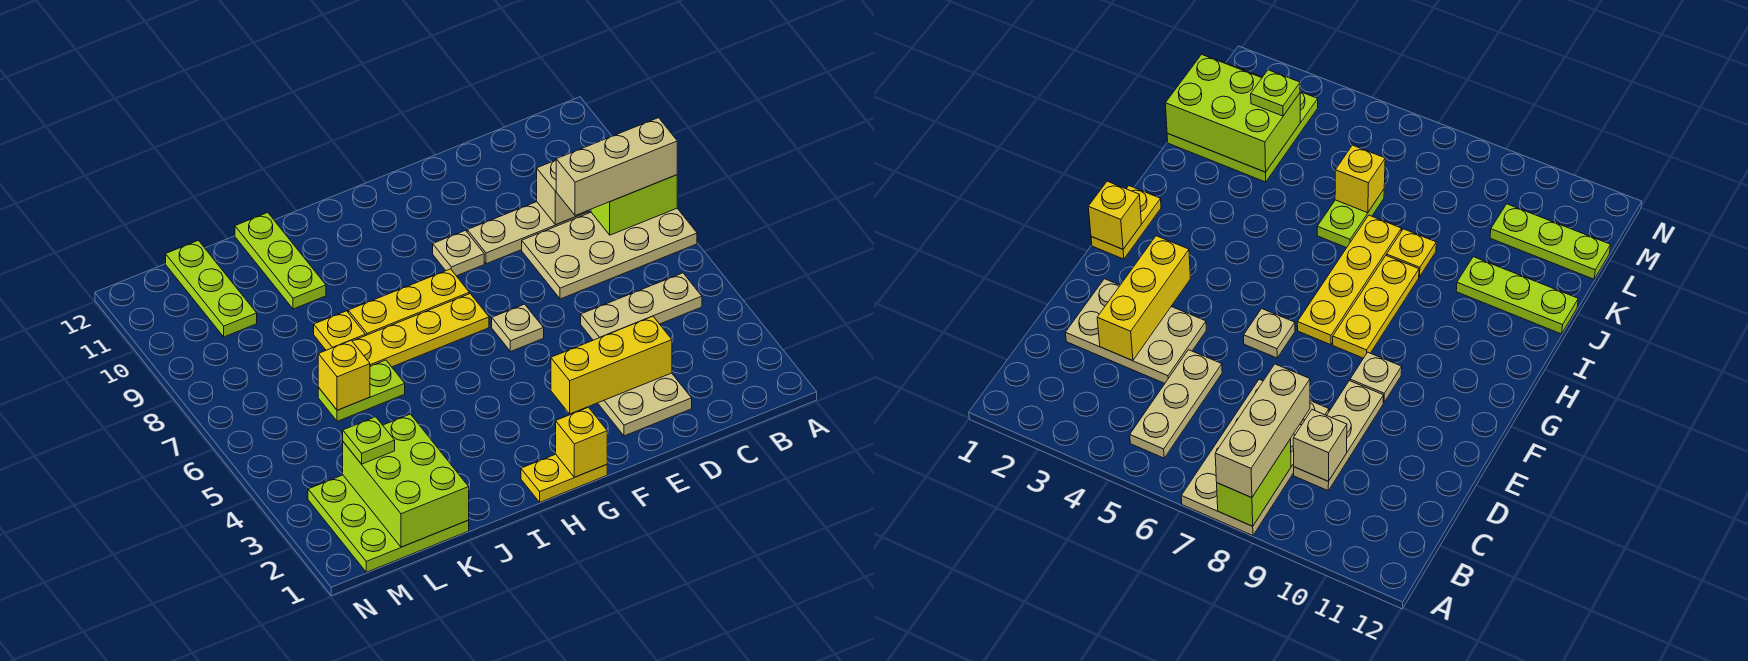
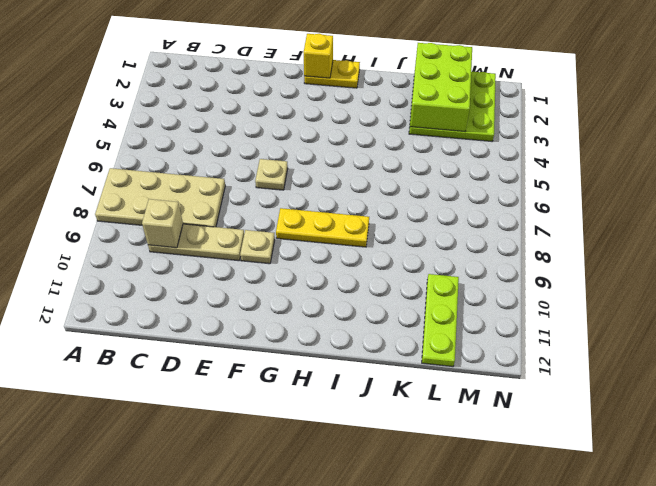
none -> tan 1x3 plate [581,273,702,340]
none -> tan 2x3 plate [598,373,692,436]
none -> yellow 1x4 plate [352,294,489,367]

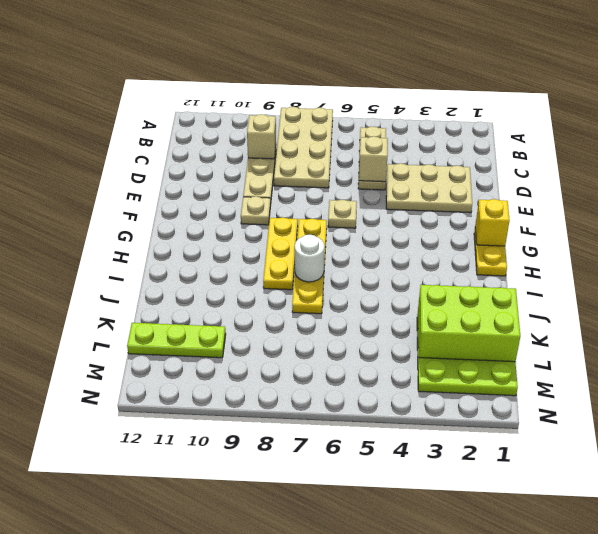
tan 1x1 brick [359,136,388,182] -> none
white 1x1 round brick [295,235,324,282] -> none
none -> lime 1x2 plate [318,360,405,421]
none -> yellow 1x1 plate [314,311,365,350]
none -> lime 1x3 plate [235,213,326,309]

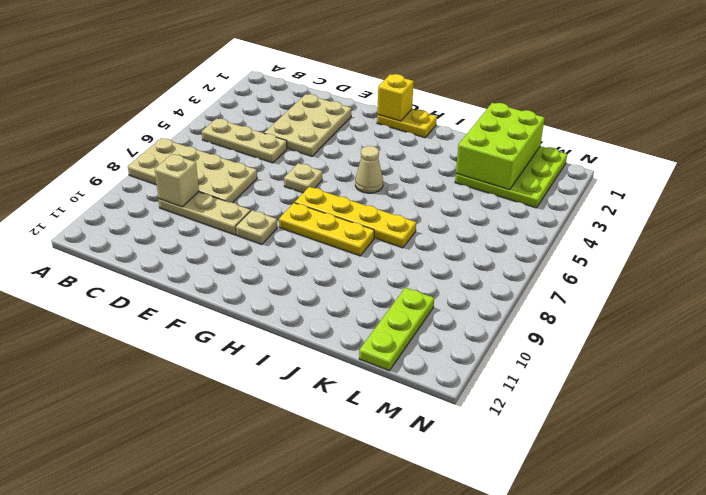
tan 1x1 cone [355,146,383,193] -> none
none -> lime 1x2 plate [318,360,405,421]
none -> yellow 1x1 plate [314,311,365,350]
none -> lime 1x3 plate [235,213,326,309]

